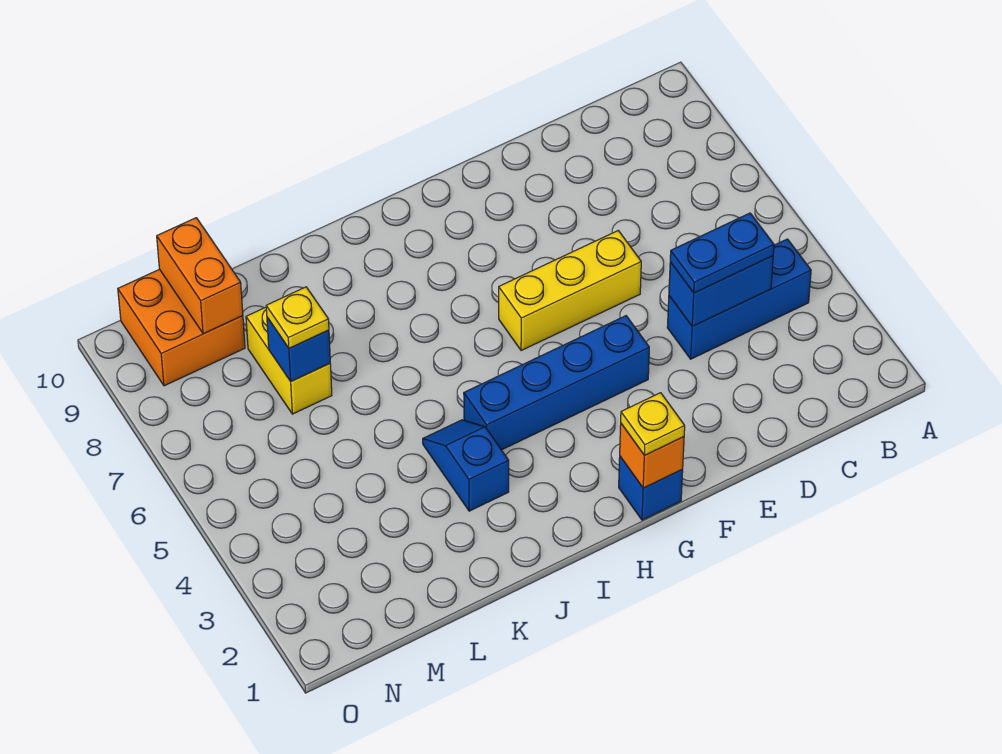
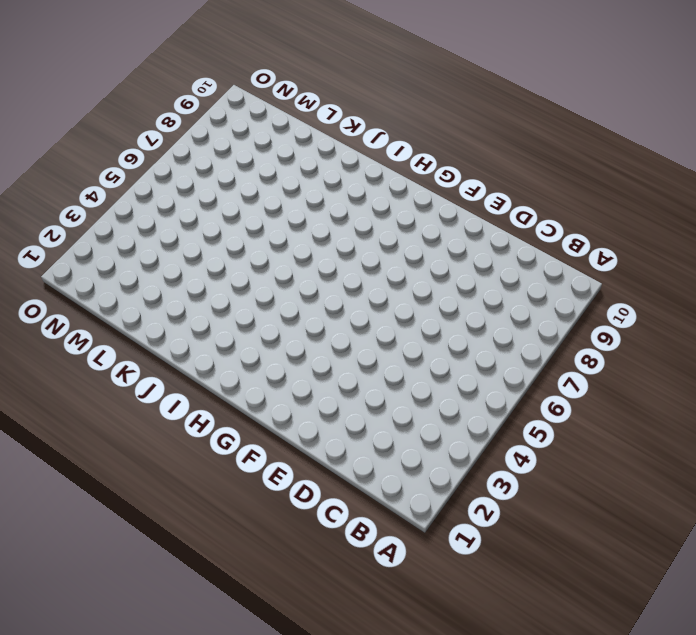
none -> blue 1x3 brick [667,239,811,359]
none -> yellow 1x3 brick [499,231,641,351]
none -> blue 1x4 brick [464,316,649,450]

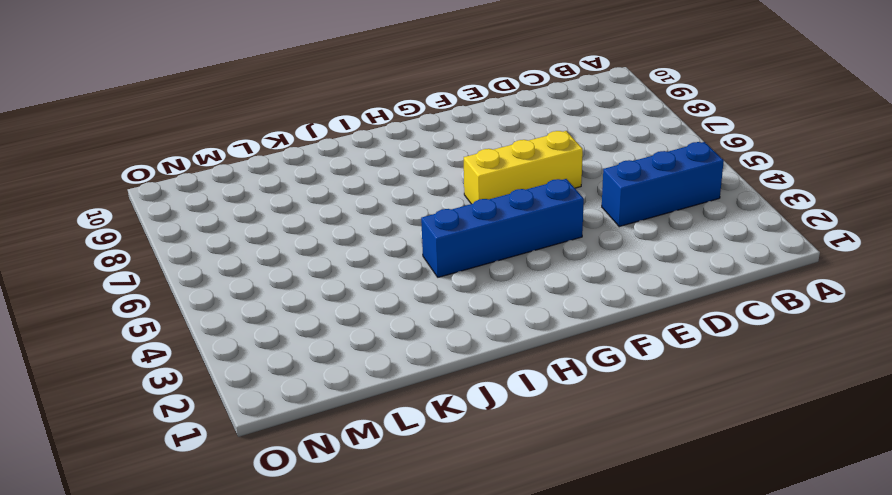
none -> blue 1x1 brick [619,457,683,520]
none -> blue 1x2 slope [423,420,509,511]
none -> yellow 1x2 brick [246,307,332,414]

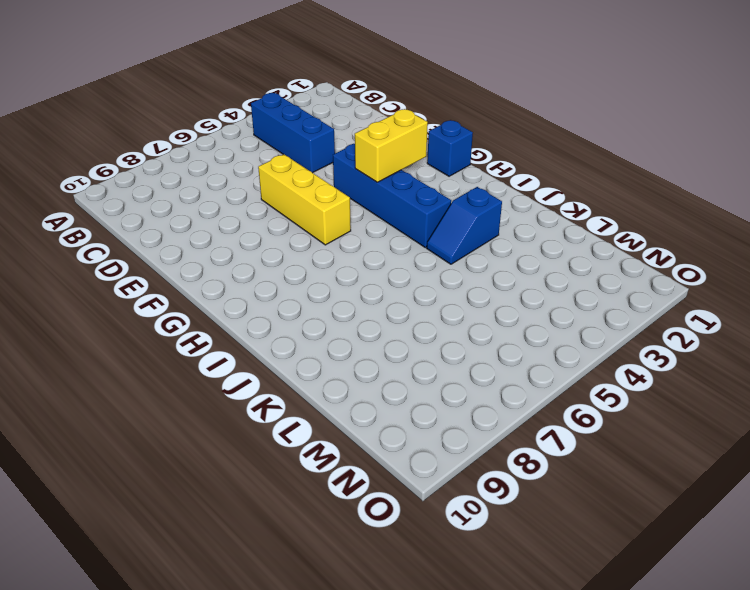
yellow 1x2 brick [355,109,428,182] -> yellow 1x2 brick moved to [246,307,332,414]
none -> orange 2x2 brick [118,269,245,386]
none -> blue 1x2 brick [669,256,773,326]
none -> orange 1x1 brick [620,424,684,488]

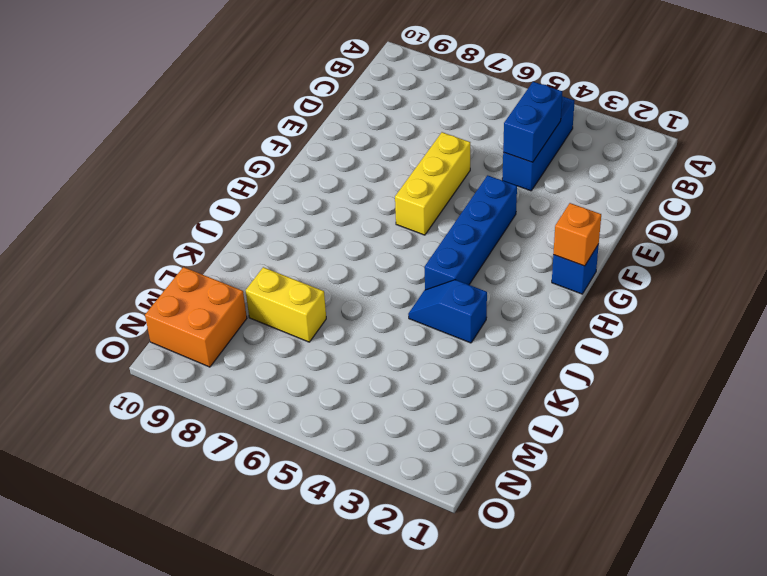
none -> blue 1x1 brick [267,317,330,381]
none -> orange 1x2 brick [157,218,243,334]
none -> blue 1x2 plate [670,213,774,293]

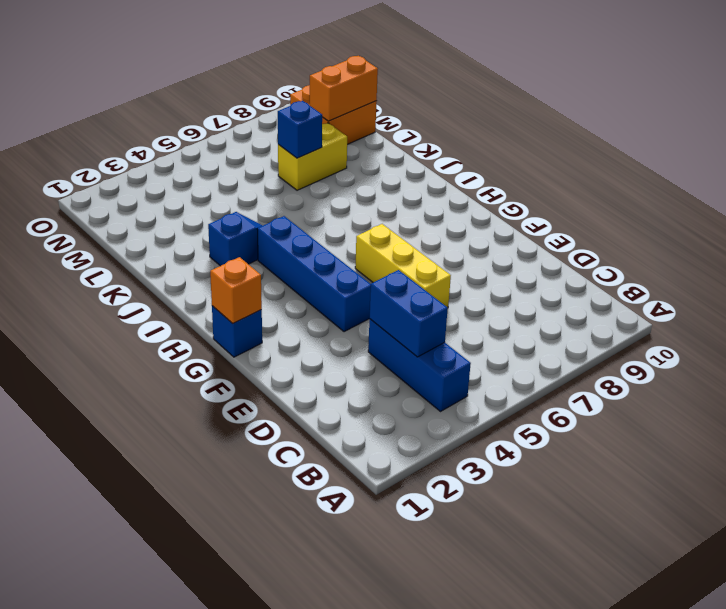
none -> blue 1x2 plate [670,213,774,293]
none -> yellow 1x1 plate [621,393,685,455]
none -> yellow 1x1 plate [266,287,329,348]

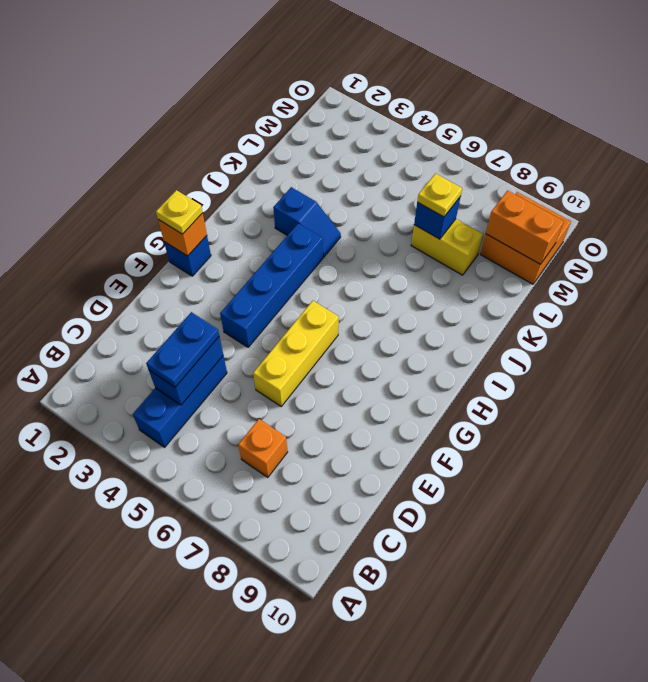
orange 1x1 brick [238,419,287,477] -> none

